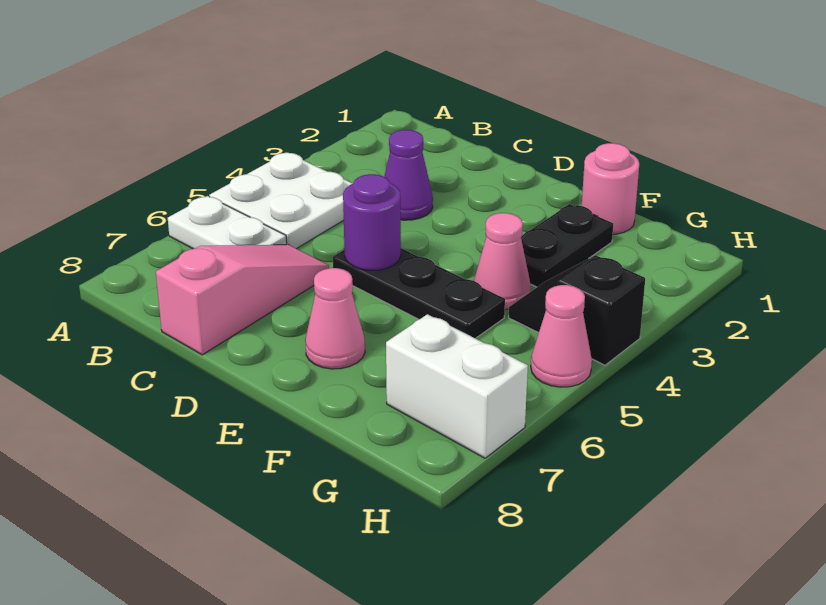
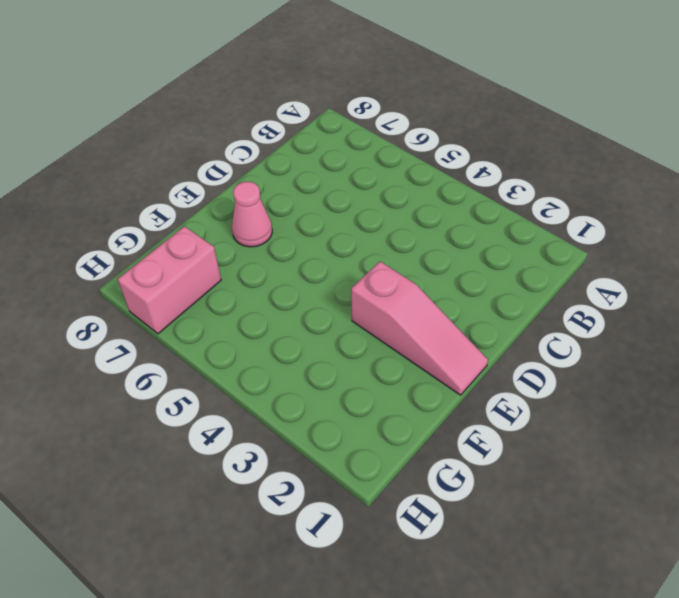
pink 1x3 slope [351,262,488,395] -> pink 1x3 slope moved to [156,245,329,355]
pink 1x2 brick [118,226,221,334] -> white 1x2 brick [386,314,528,458]
none -> white 2x2 plate [209,153,353,249]
none -> white 1x2 plate [168,196,287,249]
none -> purple 1x1 cone [384,130,433,220]

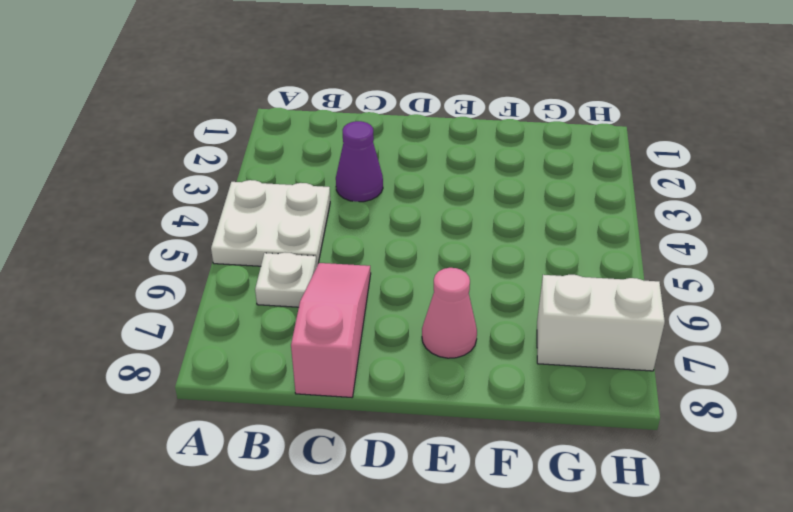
white 1x1 plate [255,252,317,307] -> white 1x2 plate [168,196,287,249]
none -> black 1x3 plate [333,248,505,338]
none -> pink 1x1 round brick [582,143,639,234]
none -> black 1x2 plate [521,204,613,287]

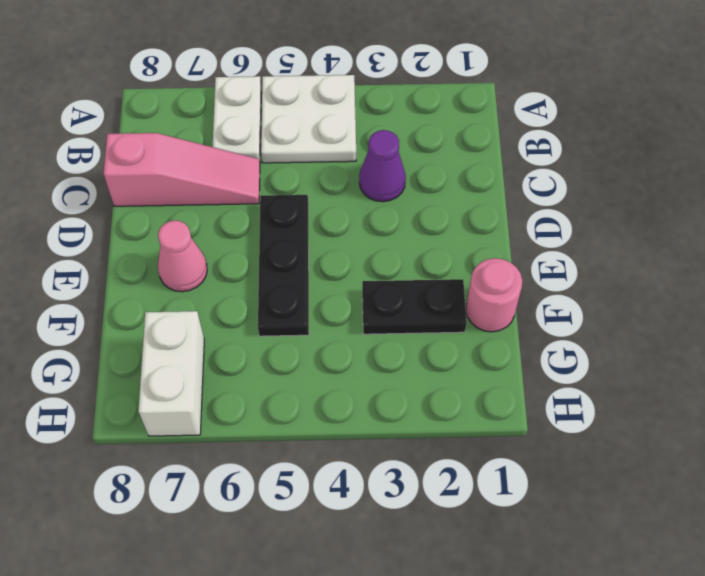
none -> pink 1x1 cone [474,213,531,310]
none -> black 1x2 slope [509,255,645,365]
none -> pink 1x1 cone [531,285,592,387]

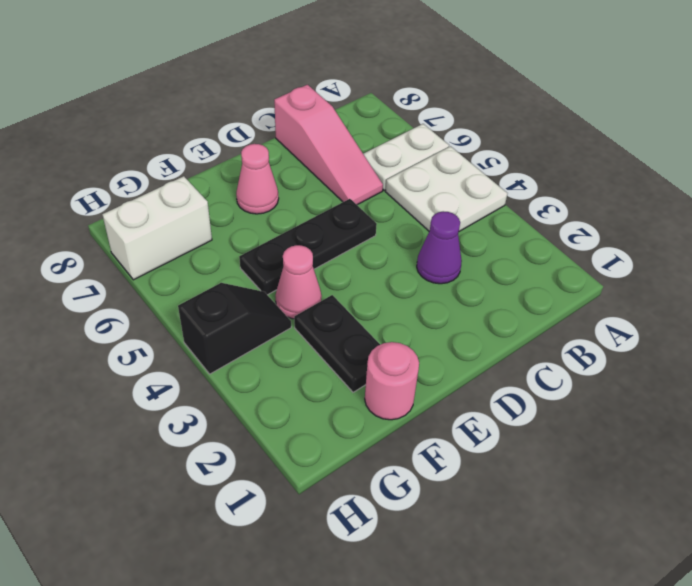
none -> pink 1x1 cone [531,285,592,387]
none -> purple 1x1 round brick [343,174,401,271]

